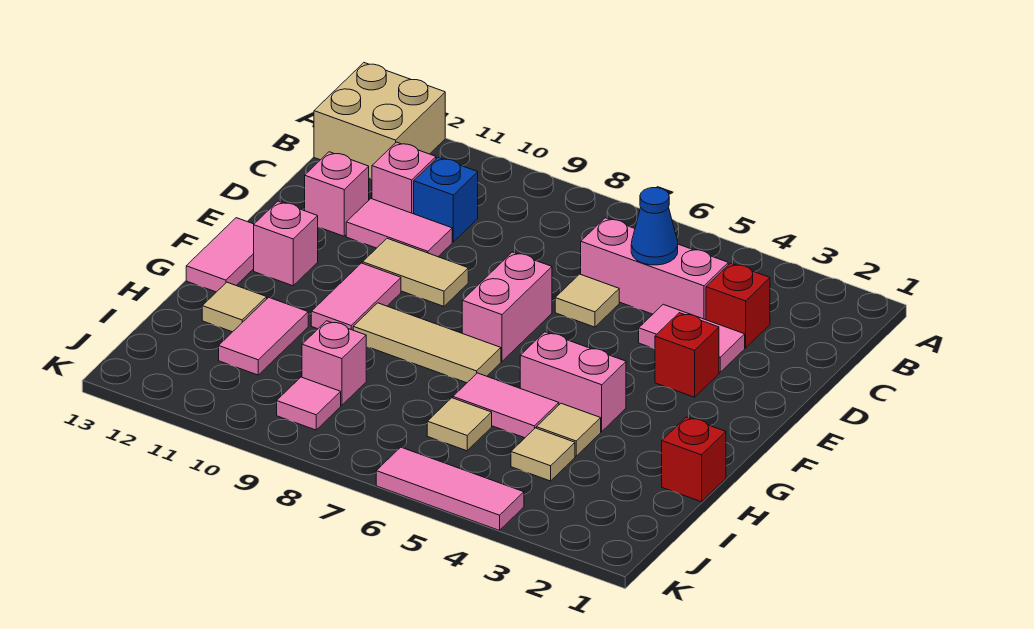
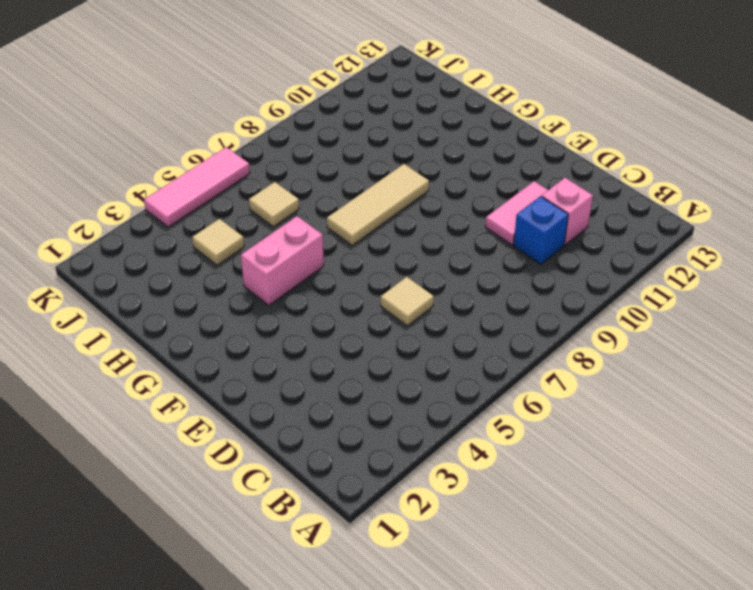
none -> tan 2x2 brick [314,63,445,178]
none -> red 1x1 brick [706,263,770,348]
none -> pink 1x3 brick [581,218,728,320]

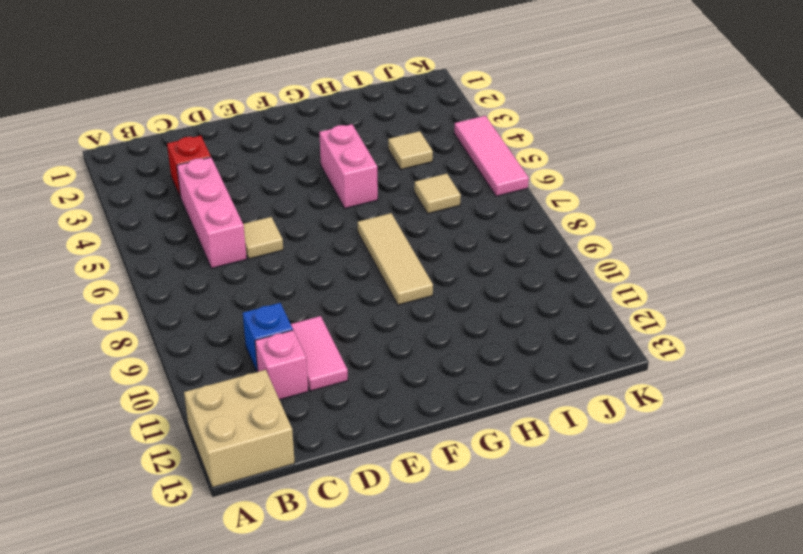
none -> pink 1x2 tile [639,304,745,372]
none -> pink 1x1 brick [305,152,369,236]
none -> red 1x1 brick [655,313,719,397]

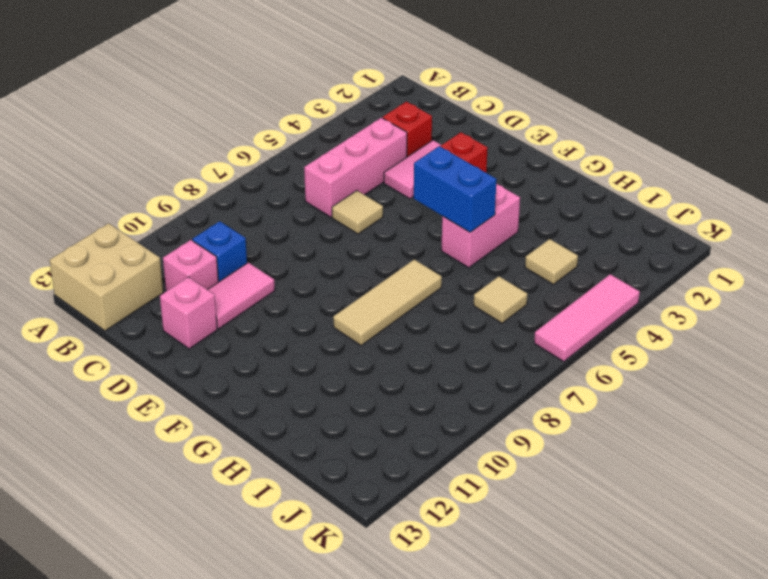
blue 1x2 brick [414,146,497,232] -> none
none -> pink 1x2 brick [462,252,552,361]
none -> tan 1x2 tile [363,238,468,306]
none -> pink 1x2 tile [311,263,401,330]

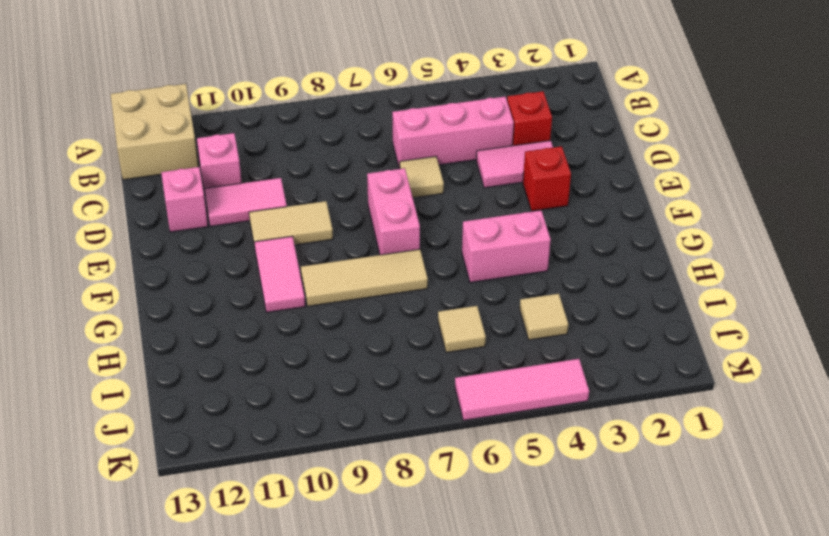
none -> blue 1x1 brick [414,157,478,242]
none -> pink 1x1 brick [254,201,318,286]
none -> pink 1x2 tile [186,218,254,292]

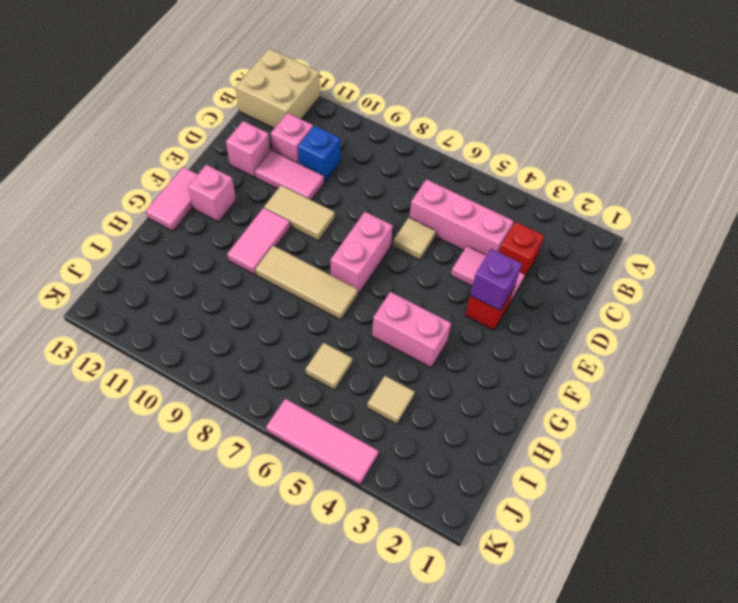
purple 1x1 brick [470,249,522,310] -> none
none -> red 1x1 brick [662,417,726,502]
none -> tan 1x1 tile [537,403,601,456]
none -> pink 1x2 tile [453,373,559,438]

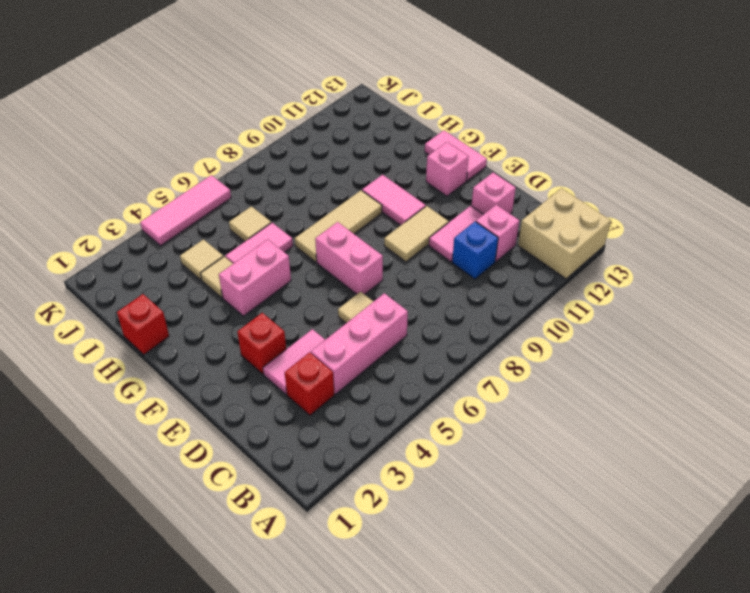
none -> pink 1x2 tile [219,297,308,375]
none -> tan 1x1 tile [202,282,267,332]
none -> pink 1x1 brick [302,321,366,405]

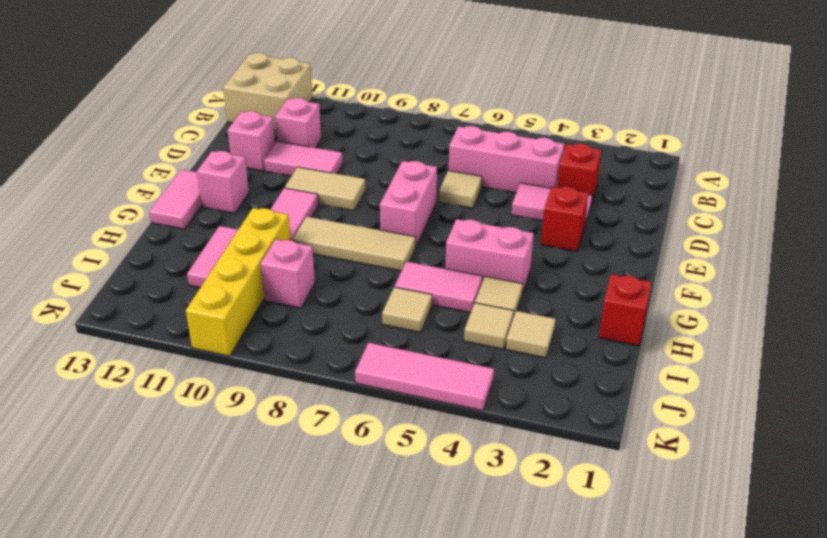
yellow 1x4 brick [186,208,291,356] -> none
tan 1x1 tile [506,311,556,358] -> tan 1x1 tile moved to [202,282,267,332]
none -> blue 1x1 brick [414,157,478,242]
none -> pink 1x1 tile [277,377,341,430]
none -> blue 1x1 cone [631,188,678,265]

